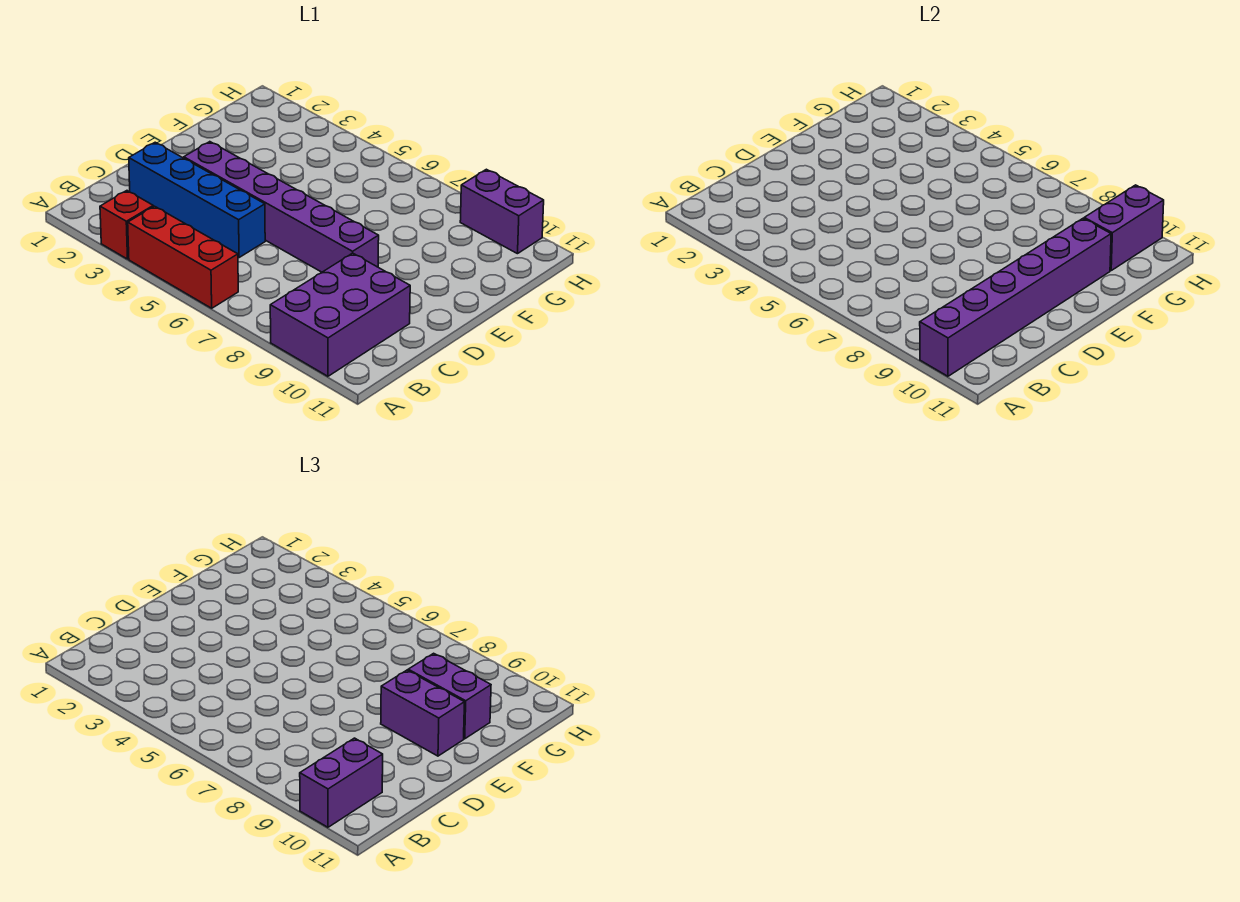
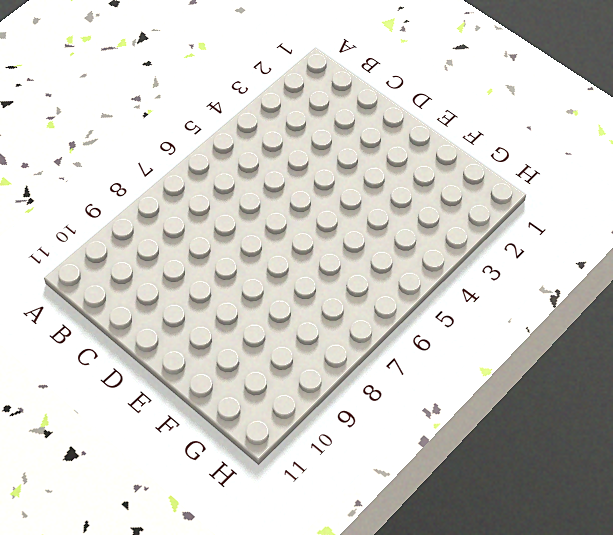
none -> red 1x1 brick [100,191,153,259]
none -> red 1x3 brick [128,206,238,308]

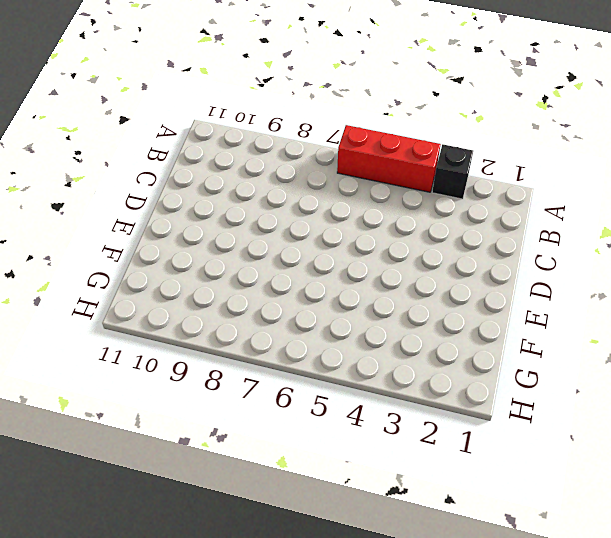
black 1x1 brick [432,144,473,199] -> red 1x1 brick [100,191,153,259]
none -> purple 2x3 brick [270,253,410,376]
none -> blue 1x4 brick [129,142,265,258]

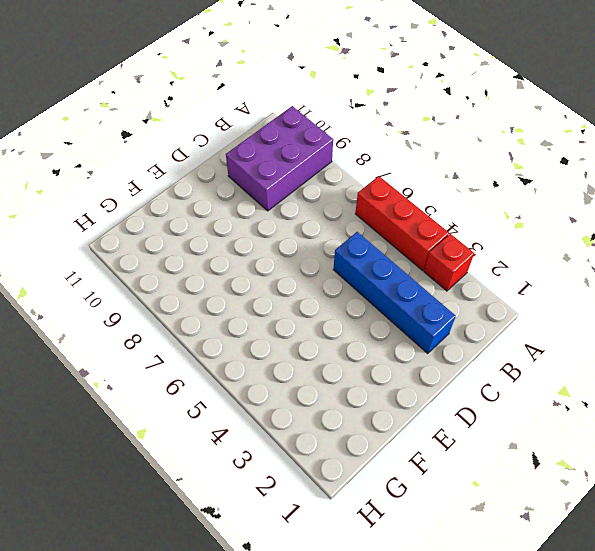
none -> purple 1x6 brick [184,142,379,272]
none -> purple 1x2 brick [460,169,544,254]

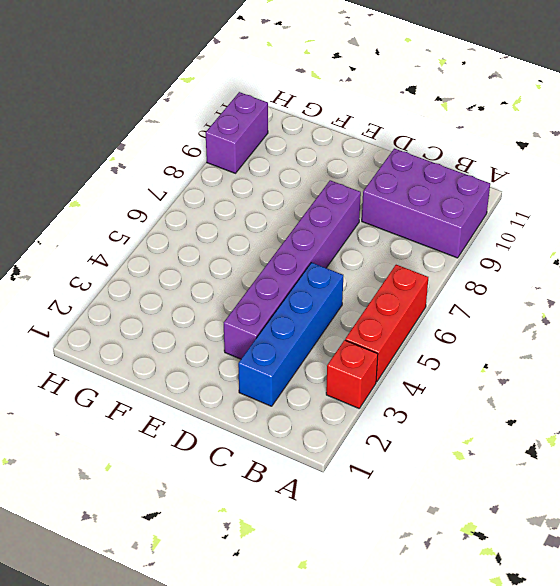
none -> purple 1x6 brick [920,219,1111,376]
none -> purple 1x2 brick [1084,185,1164,270]

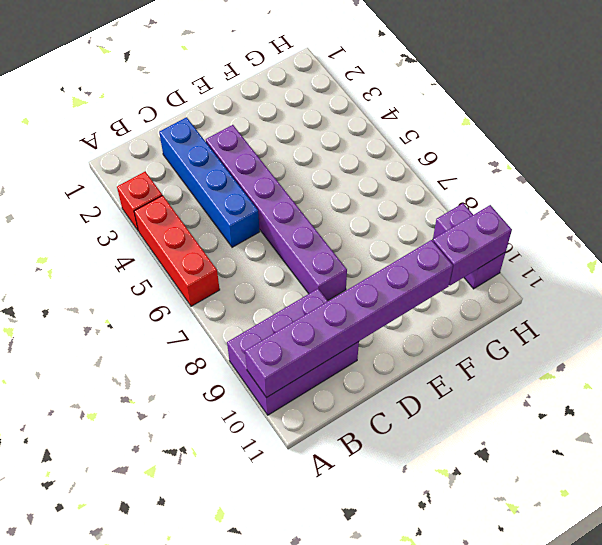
none -> purple 1x2 brick [300,738,383,827]
none -> purple 1x2 brick [381,670,464,756]

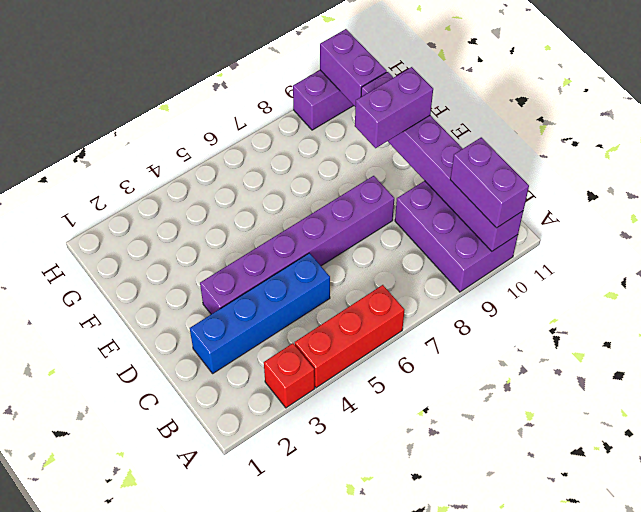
none -> purple 1x2 brick [408,653,491,739]

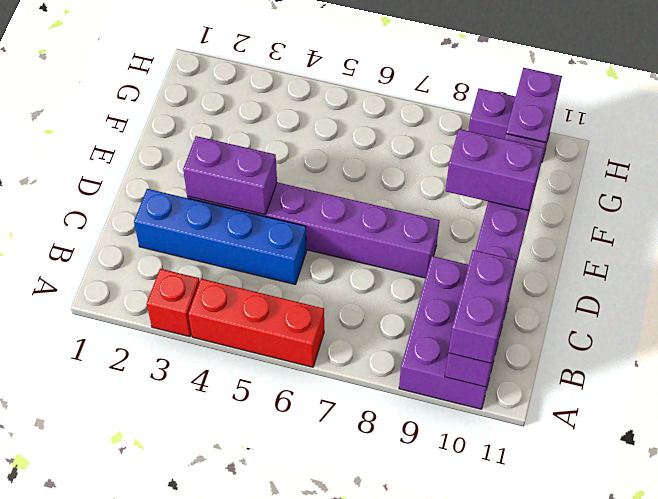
purple 1x2 brick [183,136,277,215] -> purple 1x2 brick moved to [408,653,491,739]

